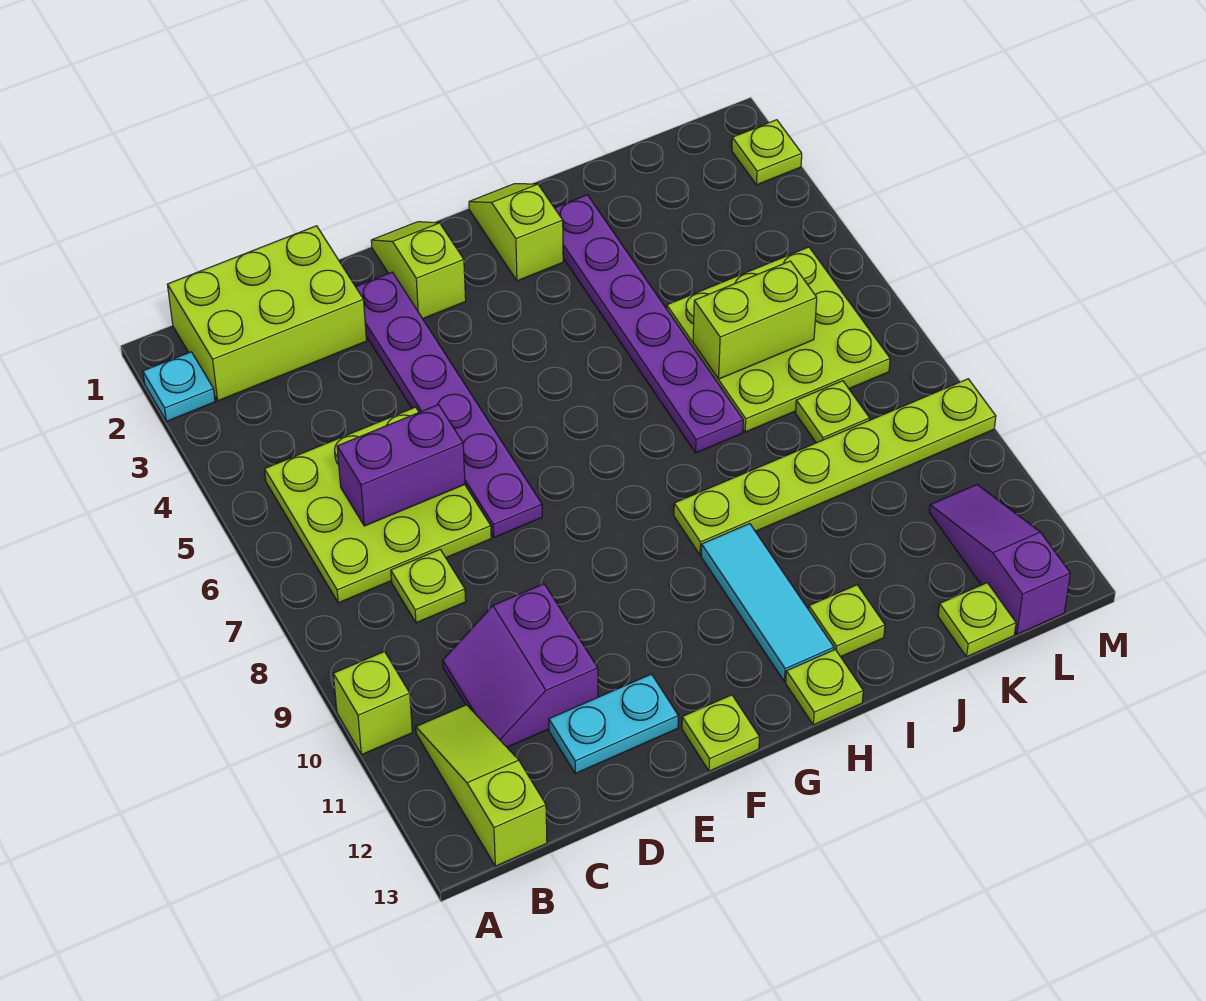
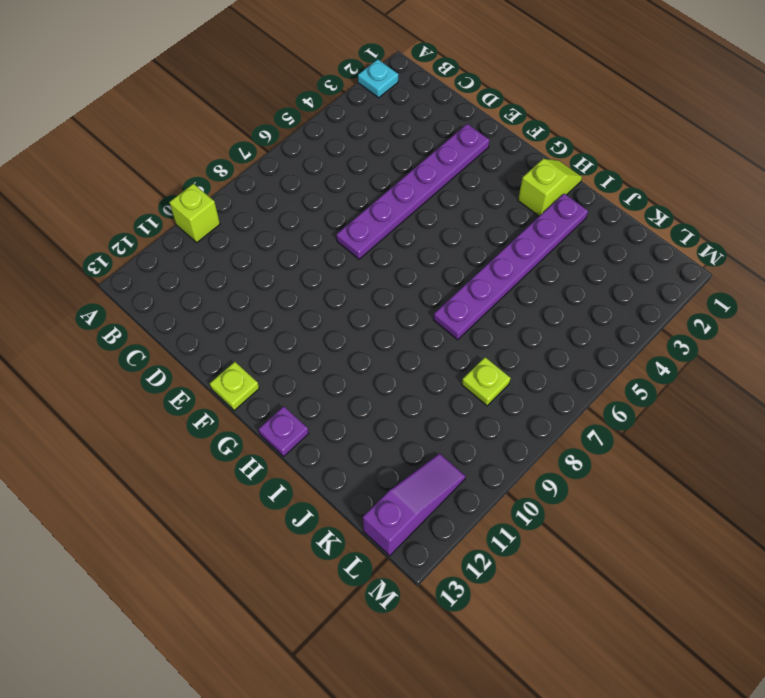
purple 1x1 plate [259,406,309,456] -> lime 1x1 plate [786,649,863,725]
none -> lime 2x3 brick [167,226,367,401]
none -> lime 3x3 plate [265,407,491,603]
none -> lime 1x3 slope [416,705,547,866]

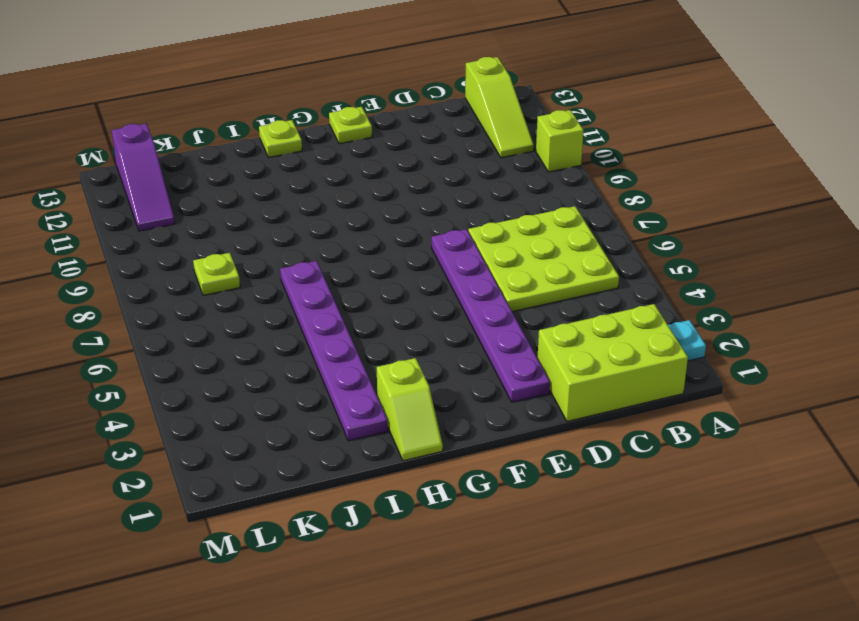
none -> lime 1x1 plate [391,550,466,623]
none -> purple 2x2 slope [443,584,598,747]
none -> cyan 1x2 plate [549,674,678,773]

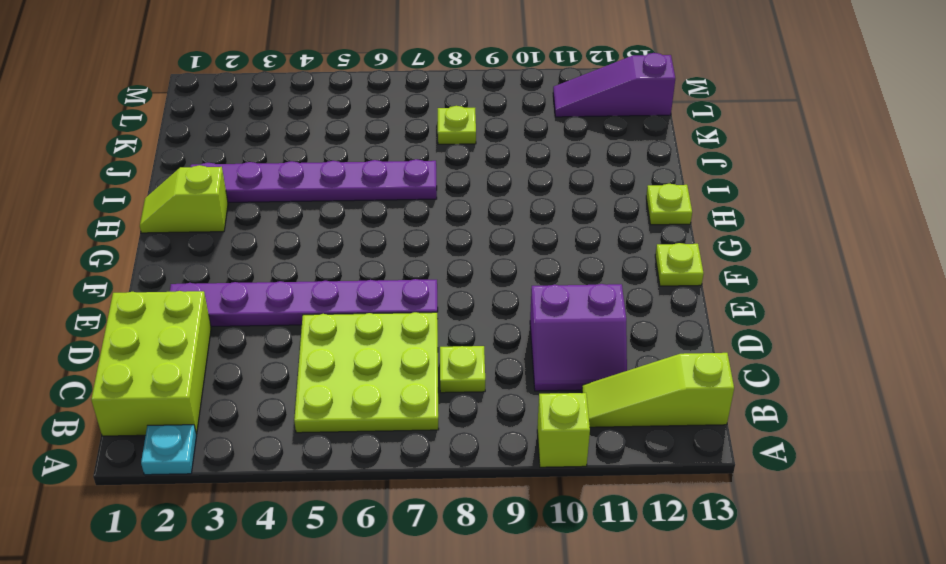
none -> cyan 1x2 plate [549,674,678,773]
none -> lime 1x2 slope [371,222,466,319]
none -> lime 1x6 plate [674,379,996,555]

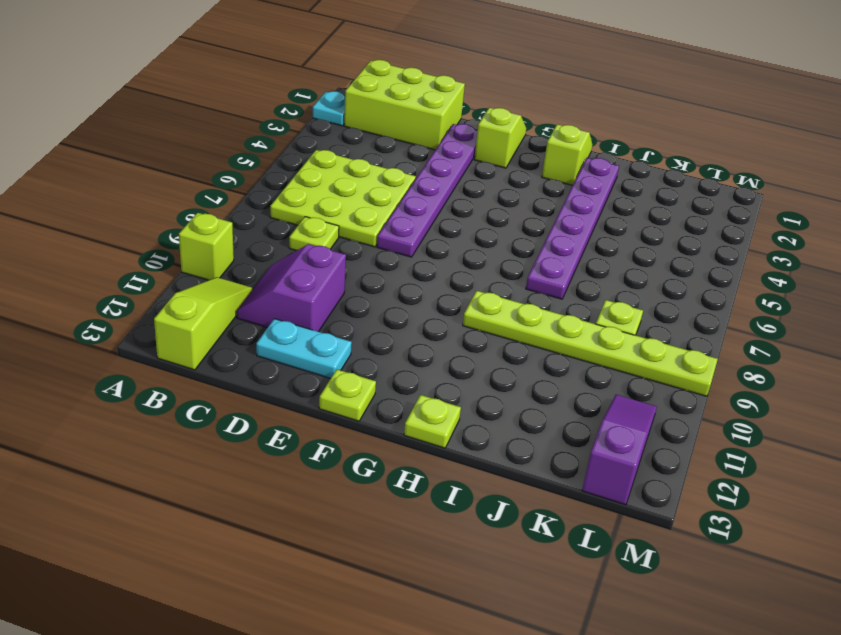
none -> cyan 1x3 tile [701,524,834,681]
none -> lime 1x1 plate [809,585,885,657]
none -> lime 3x3 plate [667,247,890,432]

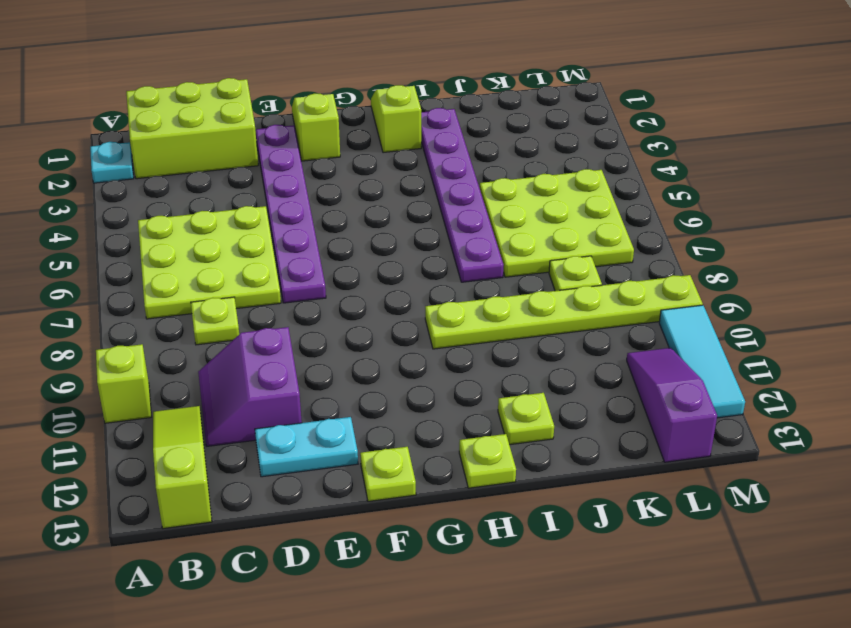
cyan 1x3 tile [659,305,745,418] -> cyan 1x3 tile moved to [701,524,834,681]
none -> lime 1x1 plate [938,583,1016,657]
none -> lime 1x1 plate [732,120,802,185]
none -> purple 1x2 brick [337,405,465,526]

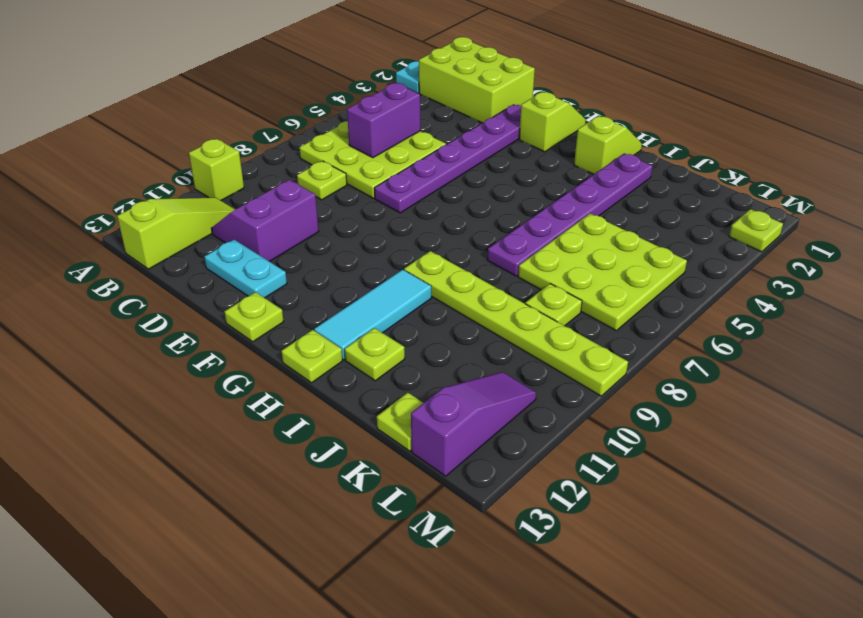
purple 1x2 brick [347,83,420,158] -> purple 1x2 brick turned to [337,405,465,526]
none -> lime 1x2 brick [693,261,817,379]

